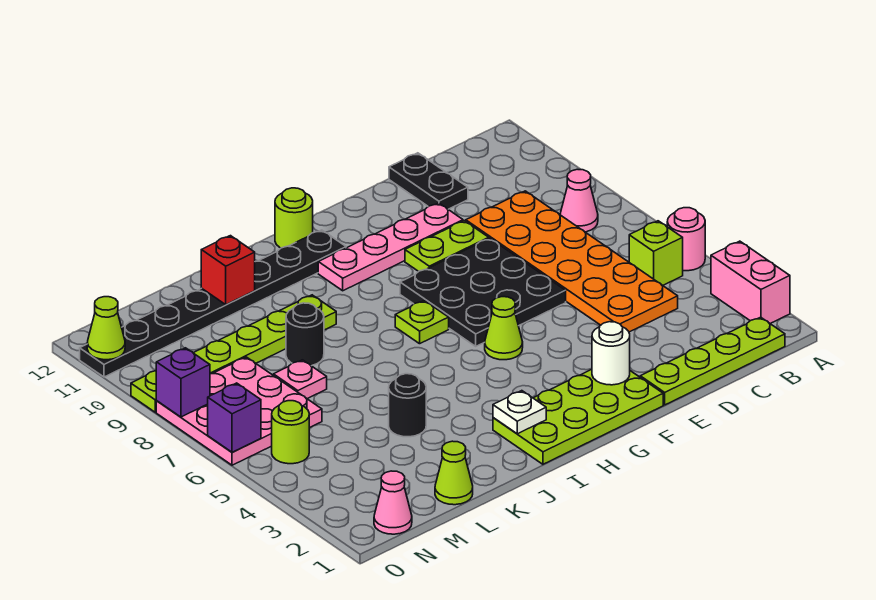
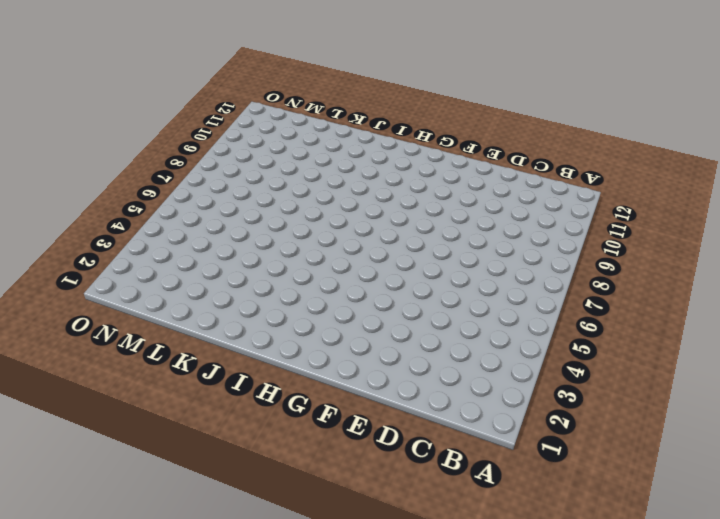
none -> pink 1x2 brick [711,241,790,323]
none -> pink 1x1 round brick [667,208,705,271]
none -> lime 1x4 plate [640,317,785,405]

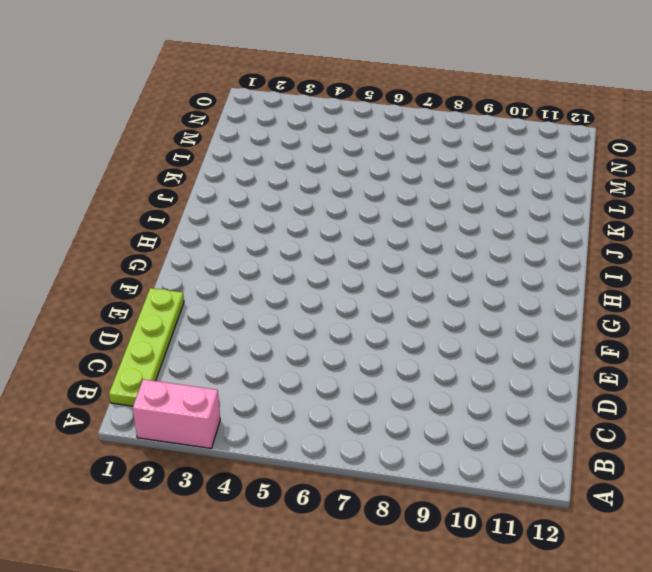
none -> pink 1x1 round brick [667,208,705,271]
none -> lime 1x1 brick [629,221,683,285]
none -> pink 1x1 cone [560,169,598,232]

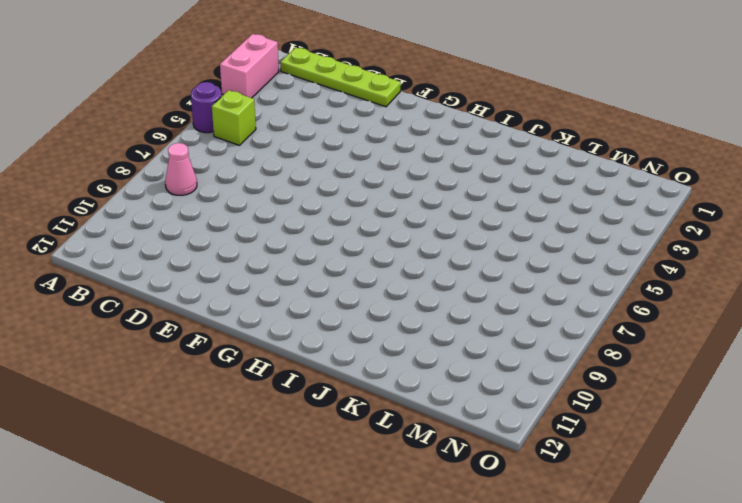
purple 1x1 round brick [191,82,222,133] -> pink 1x1 round brick [667,208,705,271]
none -> orange 2x6 plate [466,191,678,332]
none -> black 1x2 plate [389,153,468,209]
none -> black 3x3 plate [400,238,566,346]

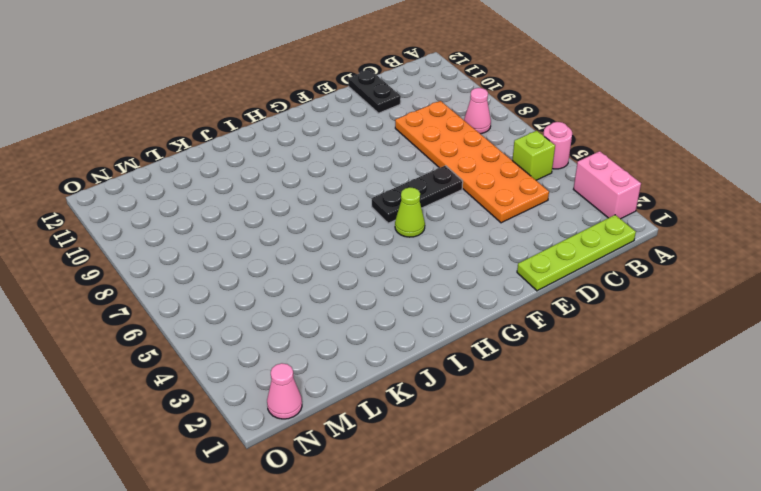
black 1x3 plate [372,166,463,223] -> black 3x3 plate [400,238,566,346]
none -> lime 1x2 plate [405,221,489,271]
none -> pink 1x4 plate [318,203,463,291]
none -> lime 2x4 plate [493,369,663,464]

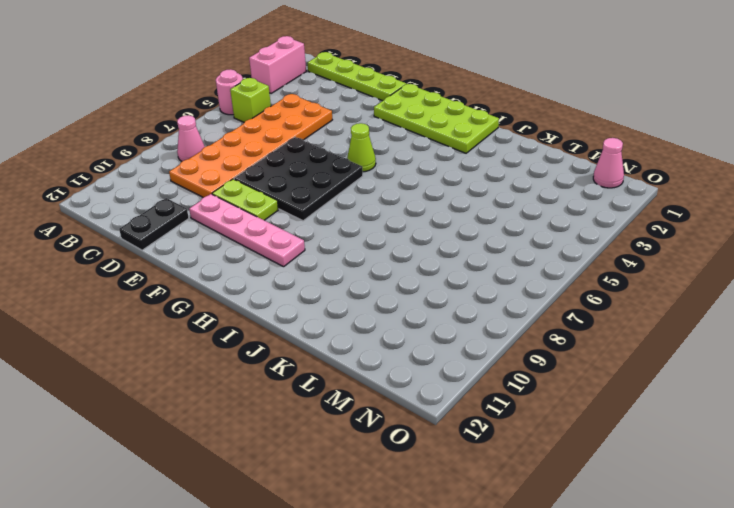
none -> lime 1x1 plate [395,301,449,344]
none -> black 1x8 plate [80,230,346,377]
none -> lime 1x1 round brick [275,188,313,248]

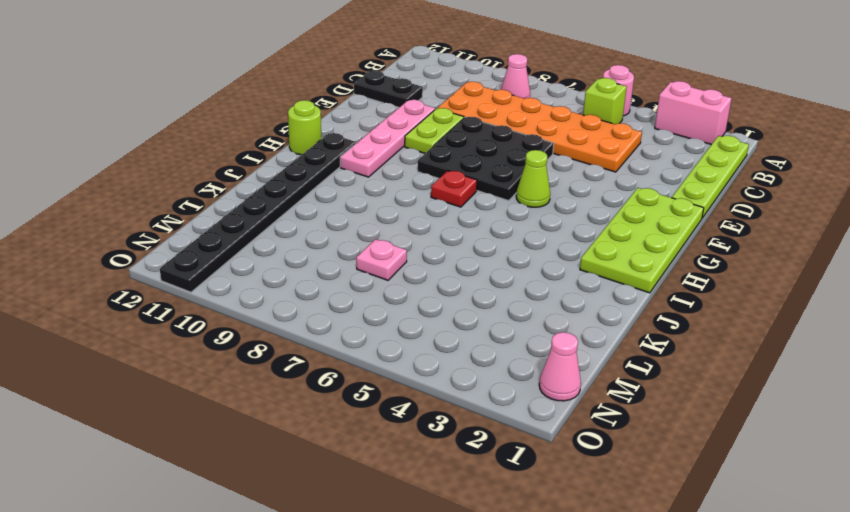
red 1x1 plate [431,171,477,207] -> lime 1x1 plate [395,301,449,344]
none -> lime 1x6 plate [131,295,336,412]
none -> black 1x1 round brick [389,374,426,437]
none -> black 1x1 round brick [286,303,324,366]

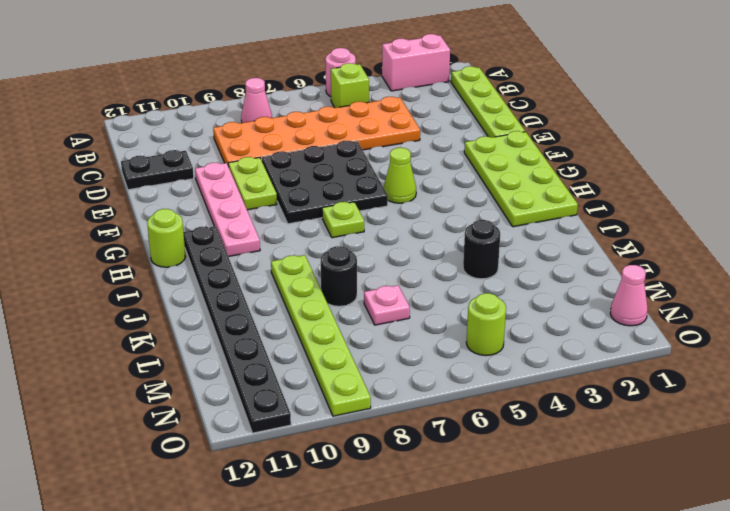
none -> lime 1x1 cone [435,441,473,505]
none -> pink 3x3 plate [156,357,322,465]
none -> white 1x1 round brick [592,322,630,385]

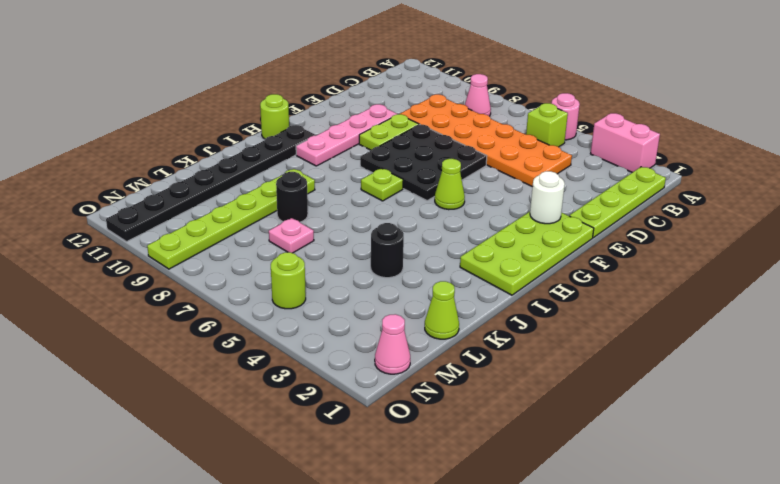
none -> black 1x2 plate [389,153,468,209]
none -> pink 3x3 plate [156,357,322,465]
none -> white 1x1 plate [493,391,546,434]

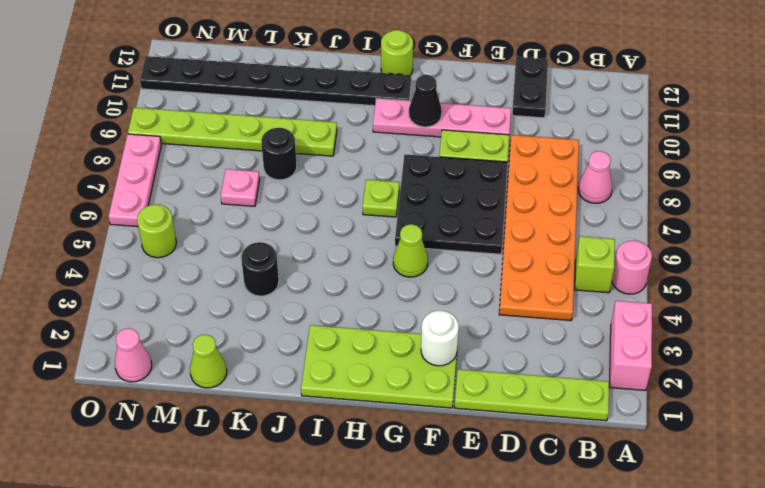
black 1x1 cone [409,75,442,127] -> none
pink 1x3 plate [109,134,161,227] -> pink 3x3 plate [156,357,322,465]
none -> white 1x1 plate [493,391,546,434]
none -> red 1x1 brick [201,236,255,305]
none -> purple 1x1 brick [208,383,261,452]

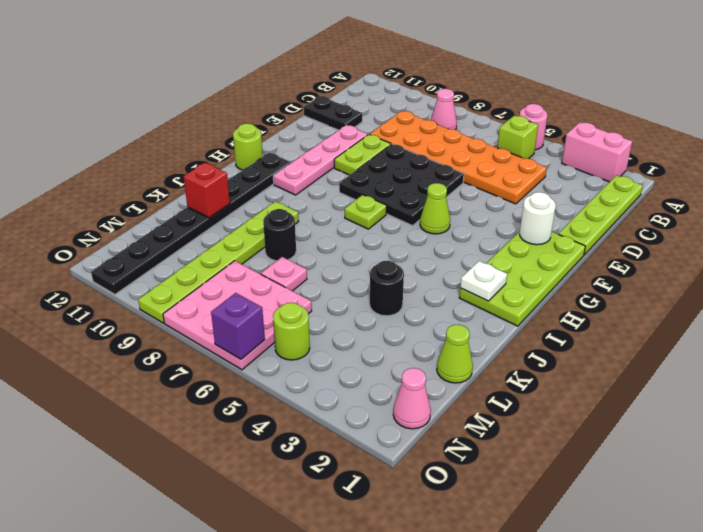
none -> purple 1x1 brick [156,348,210,417]
none -> lime 1x1 cone [87,297,125,360]

